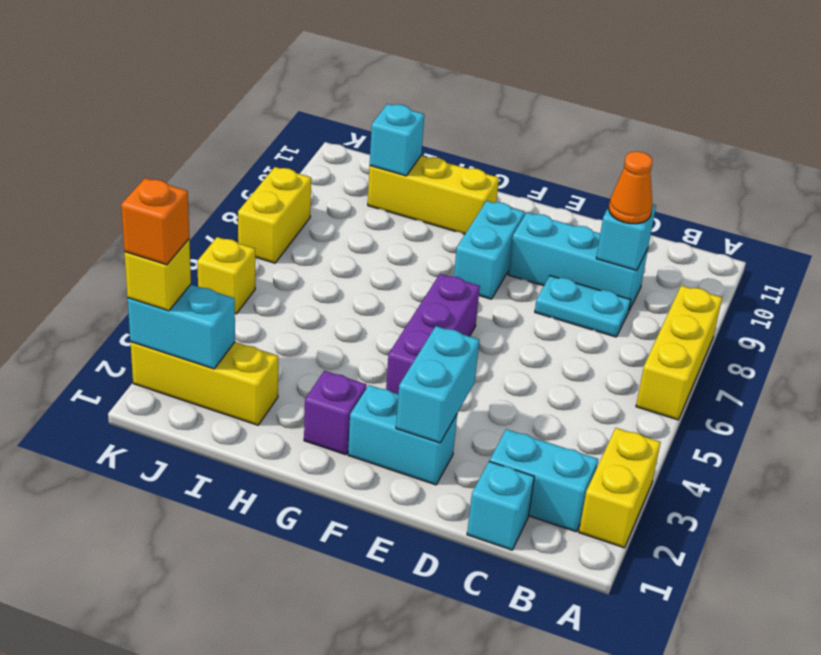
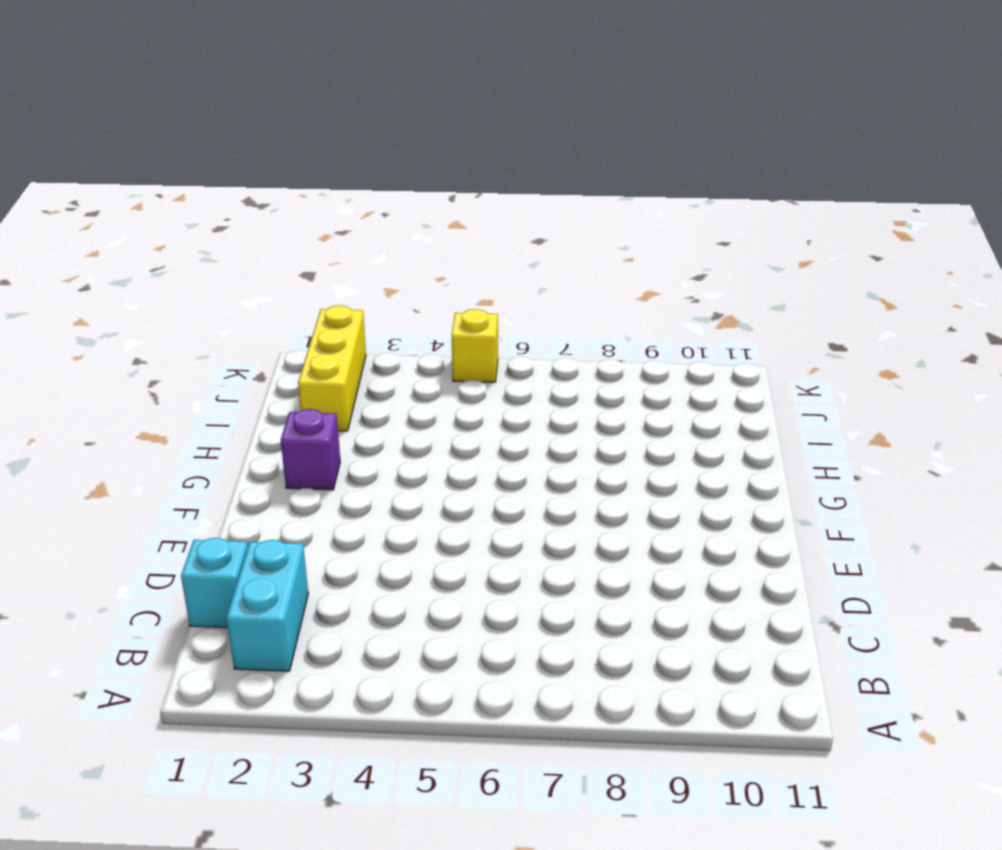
none -> yellow 1x2 brick [579,428,661,548]
none -> yellow 1x3 brick [636,286,722,420]
none -> cyan 1x2 plate [535,276,631,337]

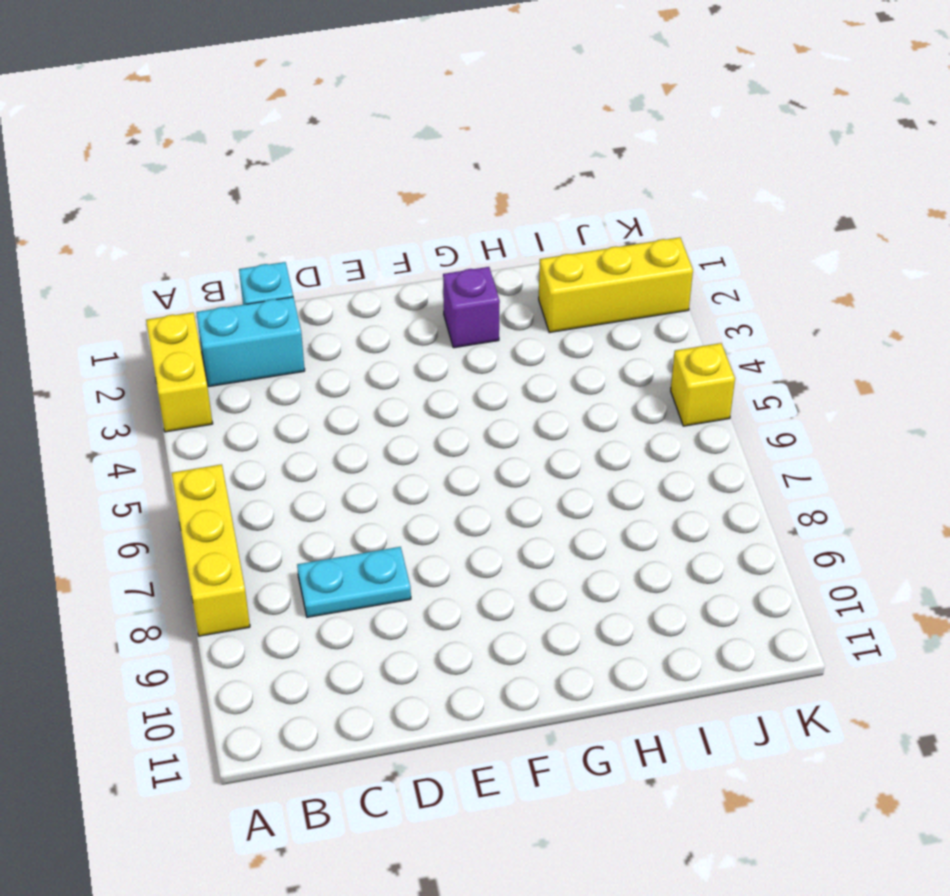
none -> cyan 1x3 brick [508,213,648,310]
none -> cyan 1x2 brick [348,385,457,485]
none -> purple 1x3 brick [386,274,480,394]

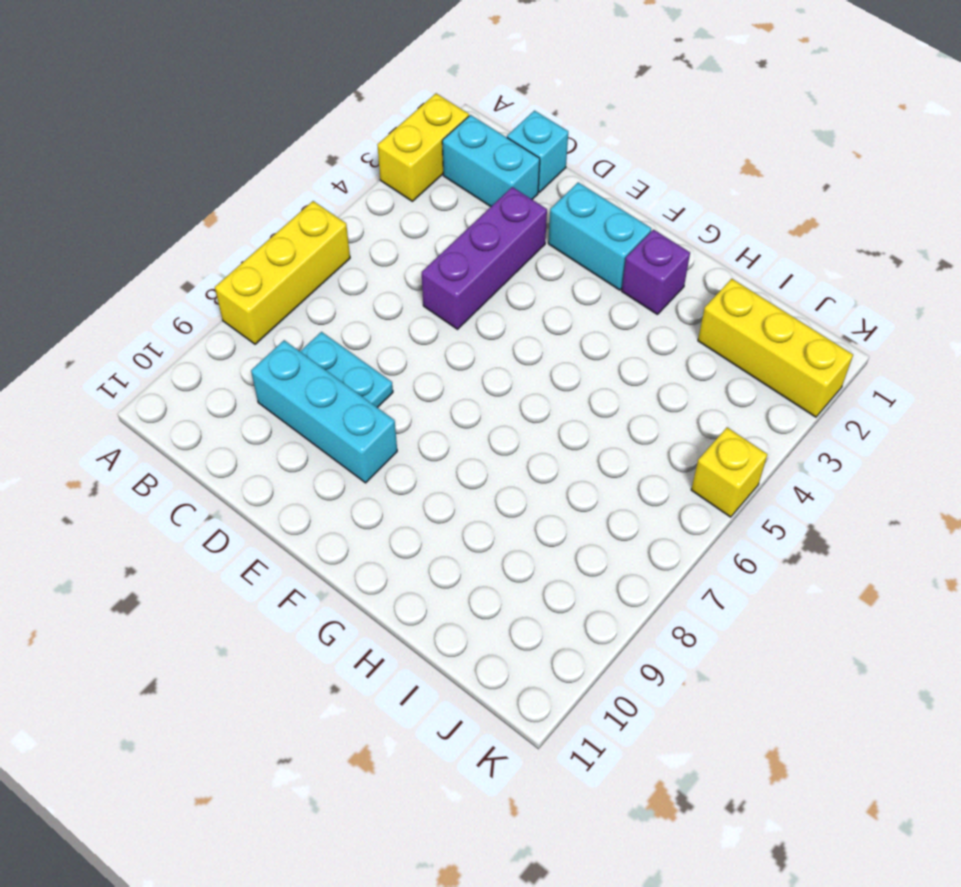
purple 1x3 brick [422,187,547,329] -> purple 1x3 brick moved to [386,274,480,394]
none -> cyan 1x2 brick [454,201,525,299]
none -> yellow 1x3 brick [368,156,499,234]
none -> yellow 1x2 brick [238,167,311,263]

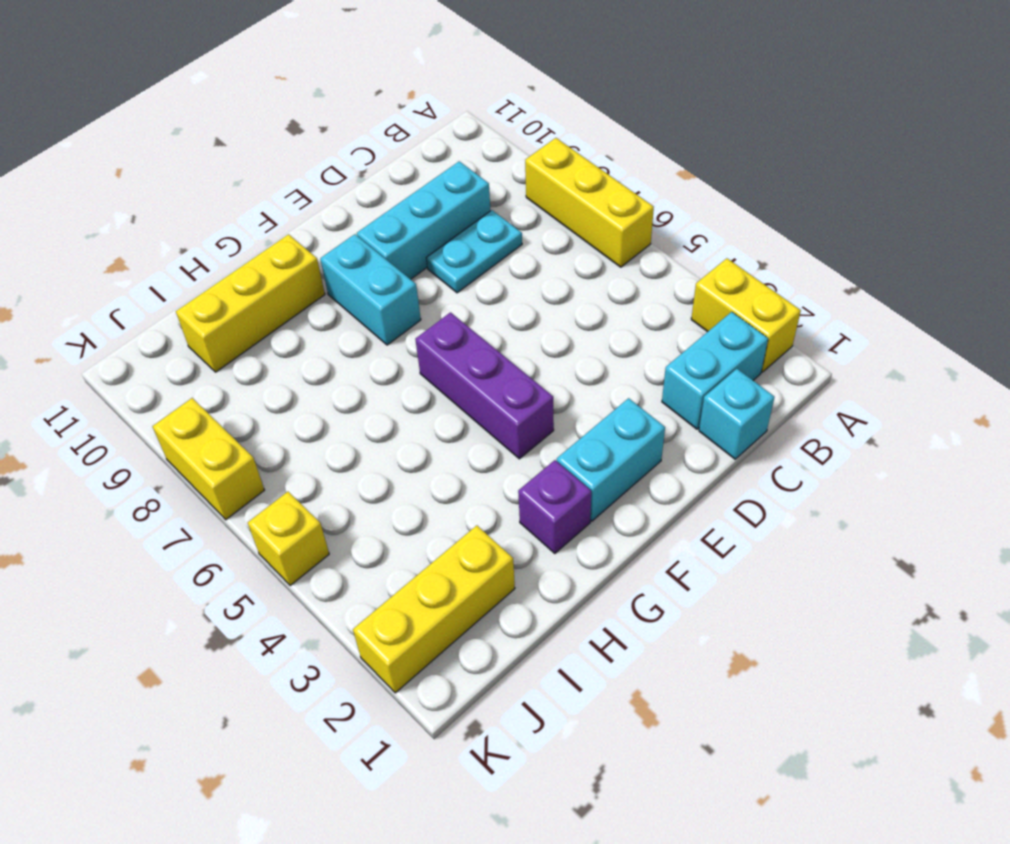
none -> cyan 1x1 brick [596,205,656,270]
none -> cyan 1x2 brick [396,326,479,443]
none -> cyan 1x1 brick [370,104,424,176]

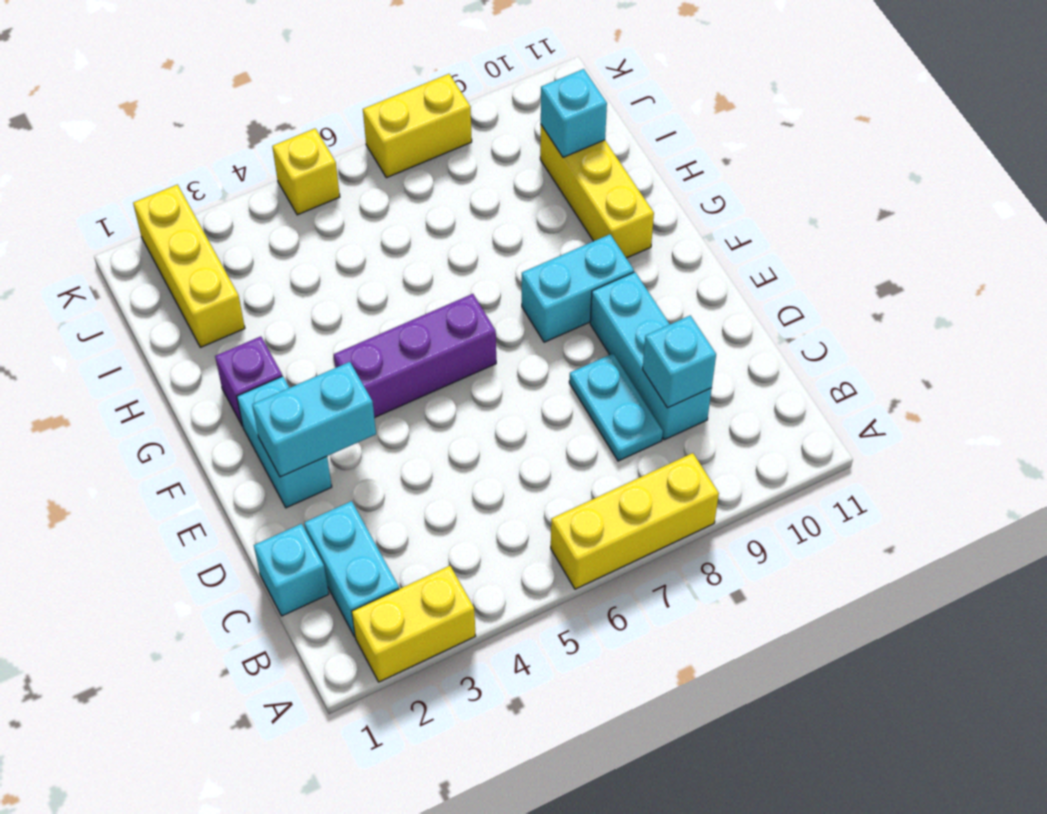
none -> cyan 1x2 brick [128,285,235,369]
none -> orange 1x1 cone [609,151,653,224]
none -> yellow 1x1 brick [124,239,191,311]

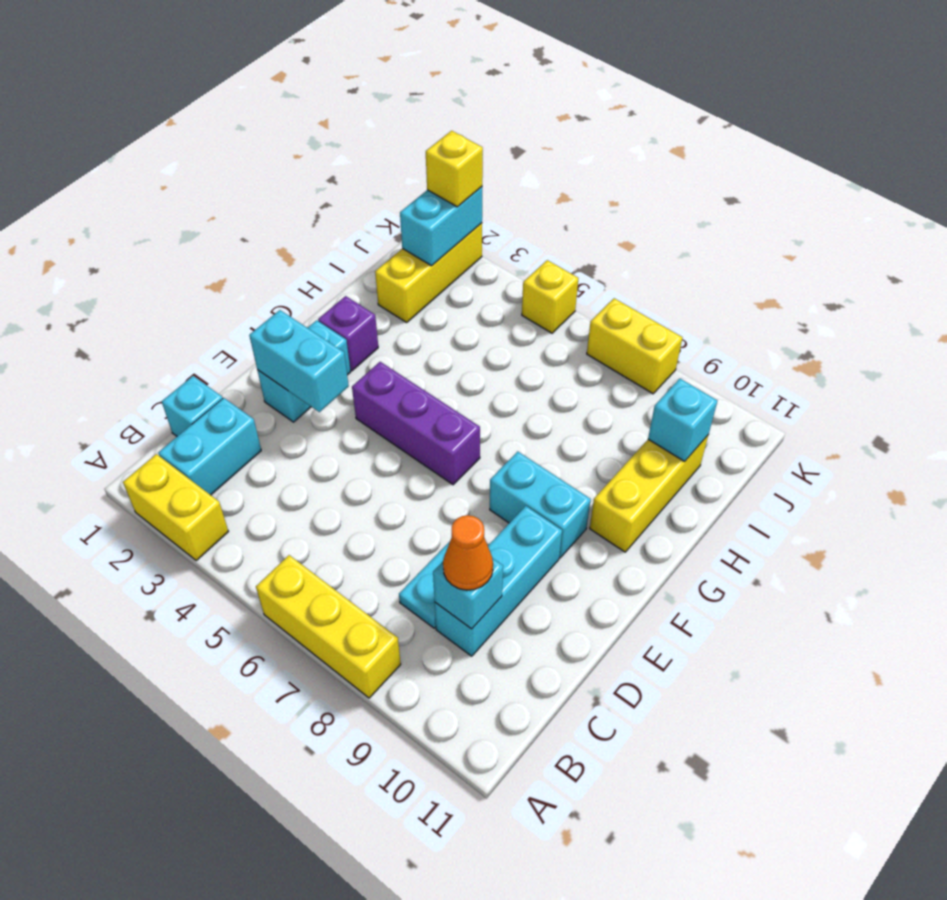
none -> orange 1x1 brick [121,178,189,265]

